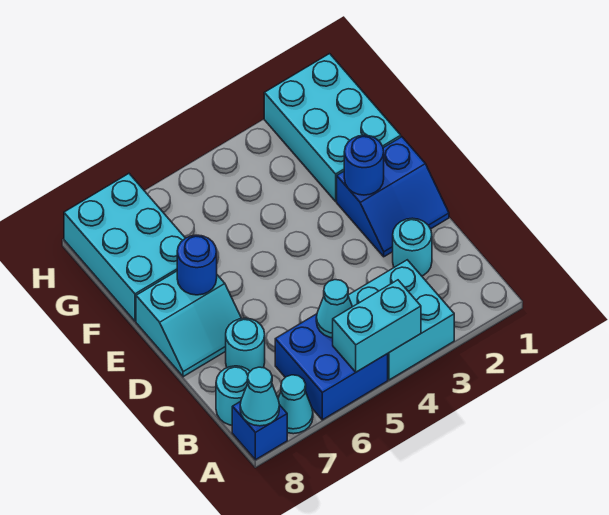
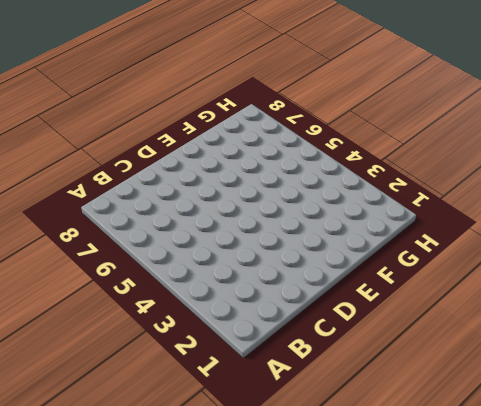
none -> cyan 2x2 brick [348,260,454,380]
none -> blue 2x2 brick [275,314,388,420]
none -> cyan 1x1 cone [278,375,313,434]

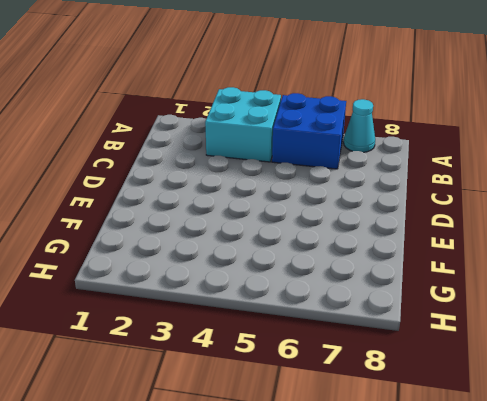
none -> blue 1x1 brick [232,401,287,460]
none -> cyan 1x1 round brick [216,366,250,425]
none -> cyan 1x1 round brick [393,218,432,276]

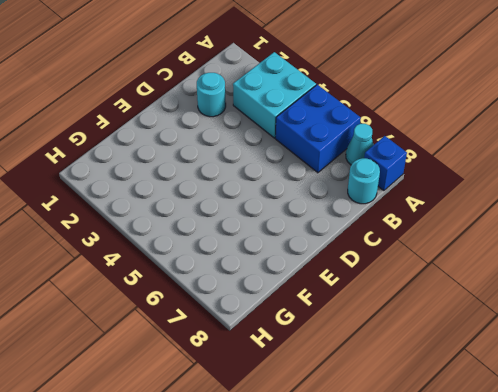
none -> cyan 1x1 round brick [226,318,265,371]
none -> blue 2x2 slope [337,137,449,257]
none -> cyan 2x2 slope [136,271,242,377]

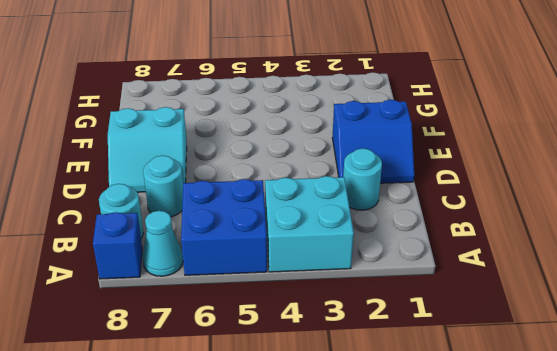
none -> cyan 2x3 brick [264,54,401,201]
none -> cyan 2x3 brick [64,174,185,321]
none -> cyan 1x2 brick [333,280,421,372]

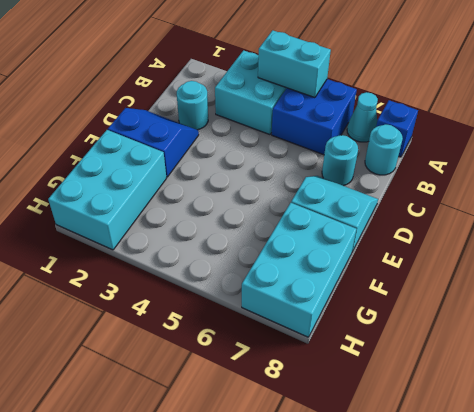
none -> cyan 1x1 cone [240,367,279,426]
none -> cyan 1x1 cone [316,280,352,338]
none -> blue 1x1 round brick [344,135,384,195]

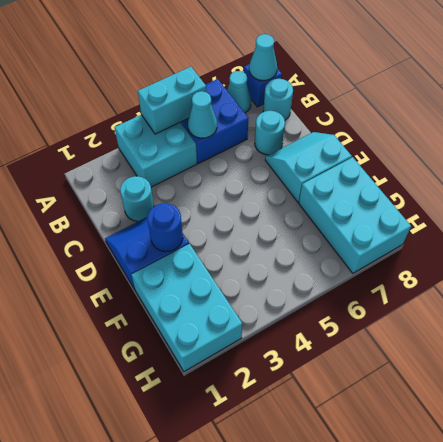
none -> blue 1x1 round brick [177,235,217,295]

